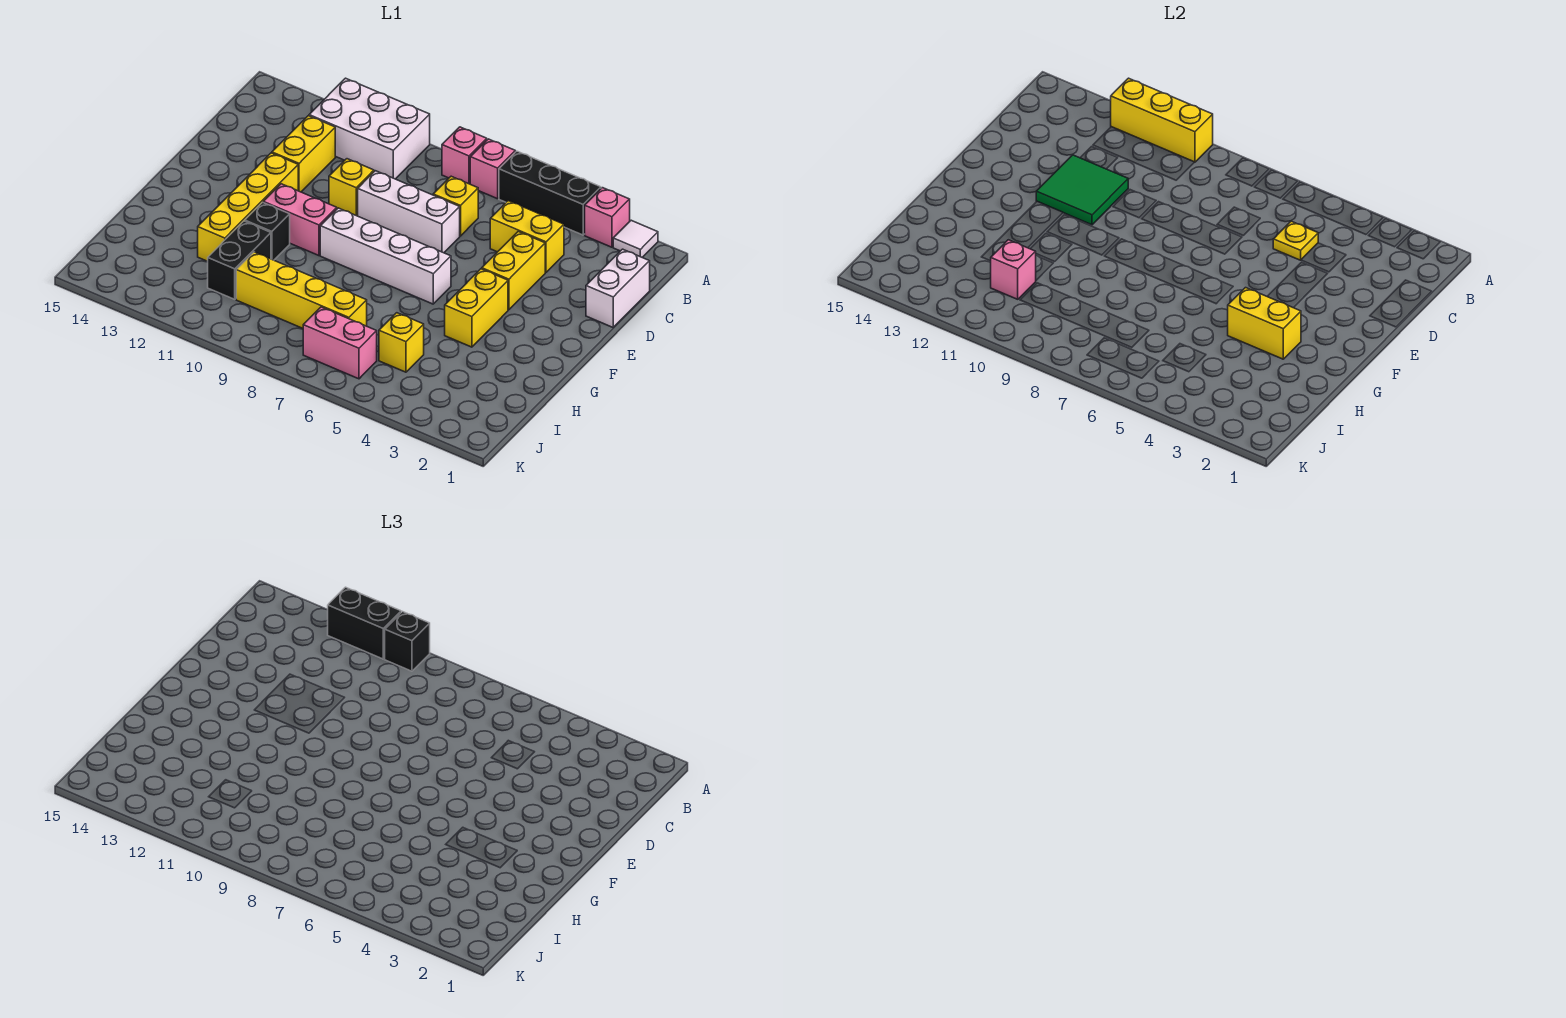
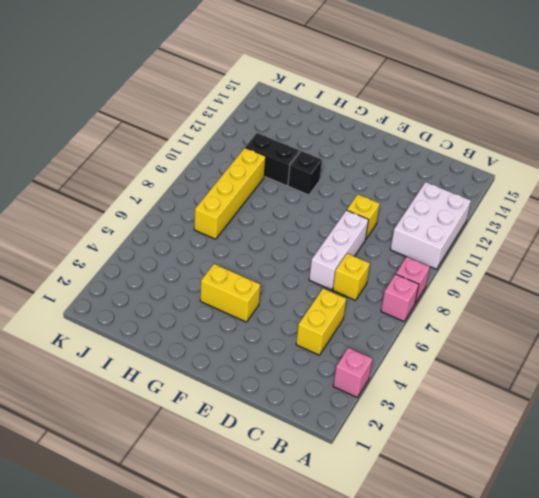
none -> white 1x1 tile [613,220,658,258]
none -> black 1x3 brick [499,151,601,235]
none -> white 1x2 brick [586,249,650,327]

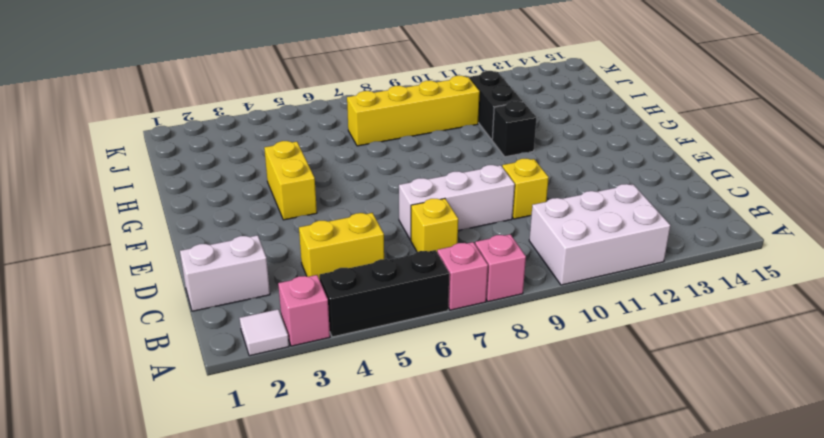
white 1x2 brick [180,235,270,311] -> white 1x2 brick turned to [586,249,650,327]
none -> yellow 1x2 brick [272,116,335,192]
none -> yellow 1x2 brick [482,232,545,310]
none -> yellow 1x4 brick [198,153,298,261]

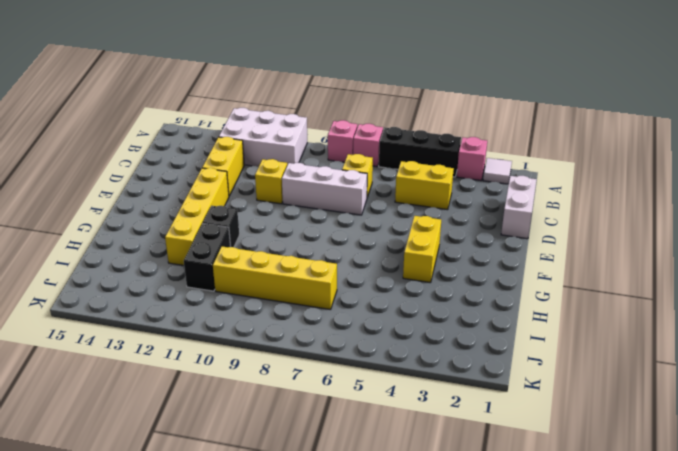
none -> yellow 1x2 brick [482,232,545,310]
none -> white 1x4 brick [320,208,451,304]
none -> pink 1x2 brick [263,184,337,256]

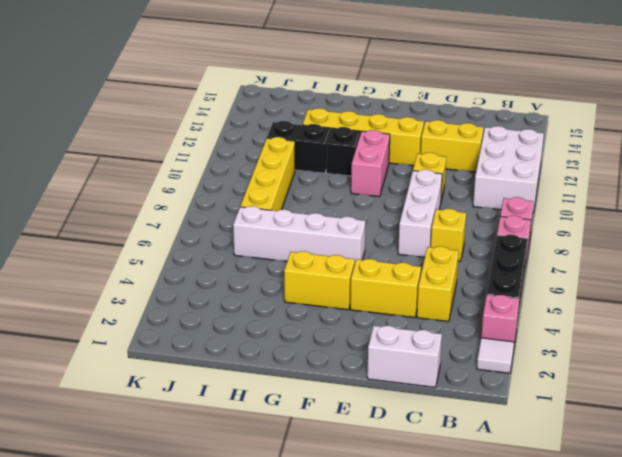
white 1x4 brick [233,206,365,262] -> white 1x4 brick turned to [320,208,451,304]
none -> yellow 1x1 brick [379,313,424,372]
none -> pink 1x2 brick [303,307,377,379]
none -> yellow 1x3 brick [1111,78,1213,162]

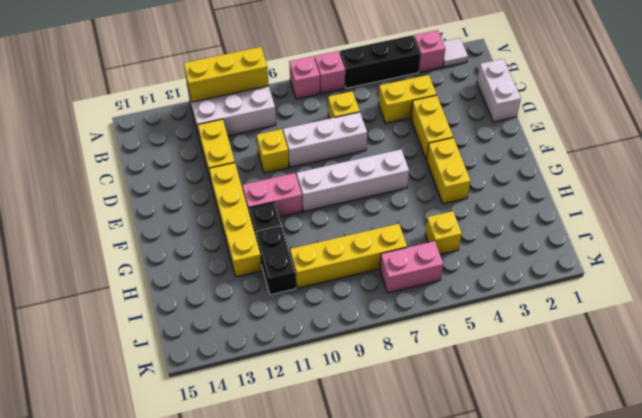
none -> yellow 1x1 plate [1273,221,1318,260]
none -> green 2x2 tile [1036,155,1128,225]
none -> yellow 1x2 brick [1228,288,1301,359]

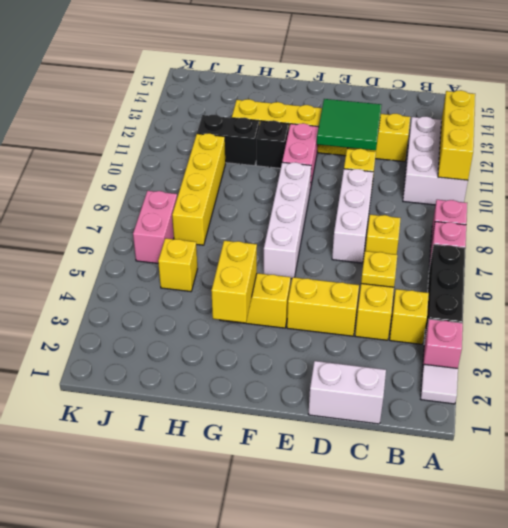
yellow 1x1 brick [390,289,429,344] -> none
none -> pink 1x1 brick [991,240,1036,299]
none -> black 1x1 brick [385,612,430,671]
none -> black 1x2 brick [328,587,401,659]

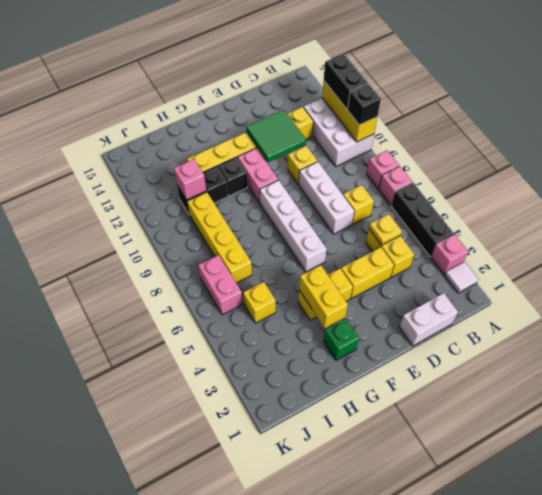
green 1x1 brick [324,319,359,360] -> none

